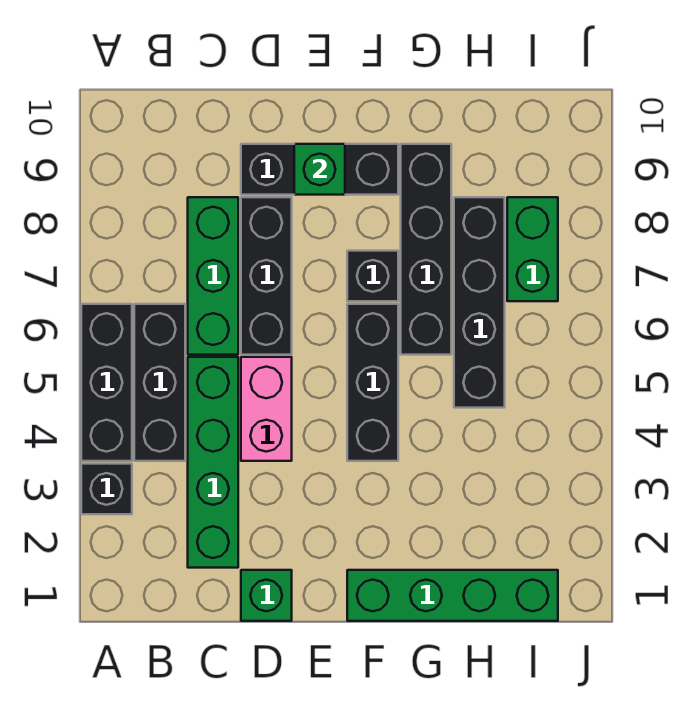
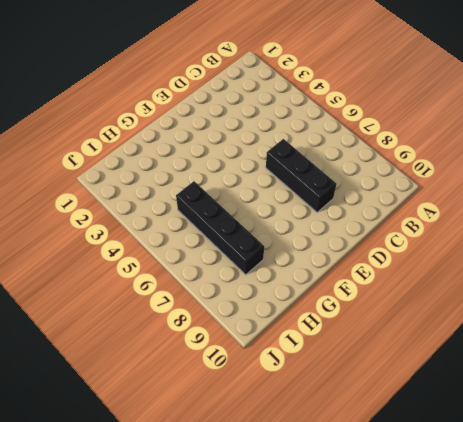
none -> black 1x1 brick [81,464,132,514]
none -> black 1x3 brick [81,304,132,461]
none -> black 1x3 brick [134,304,185,461]

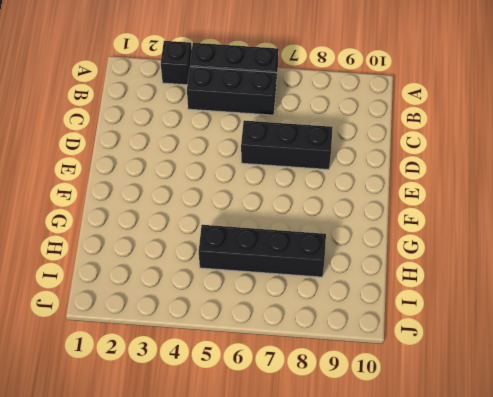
none -> green 1x4 brick [188,357,238,568]
none -> green 1x3 brick [188,197,238,355]
none -> green 1x1 brick [241,570,292,621]

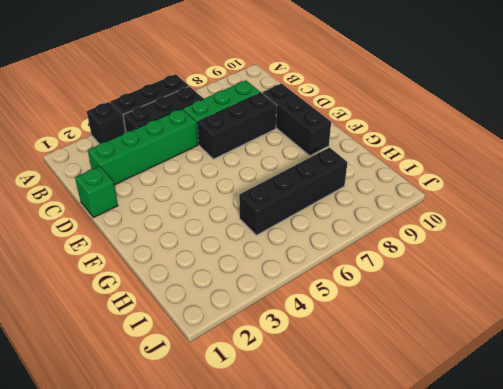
none -> pink 1x2 brick [241,357,292,461]
none -> green 1x4 brick [347,570,558,621]
none -> black 1x3 brick [347,304,398,461]

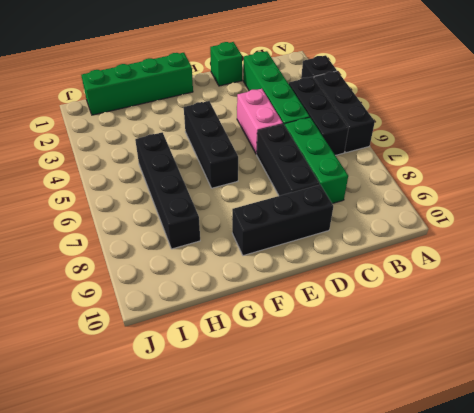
none -> black 1x1 brick [347,251,398,301]
none -> black 1x4 brick [401,144,451,355]
none -> green 1x2 brick [507,197,558,301]

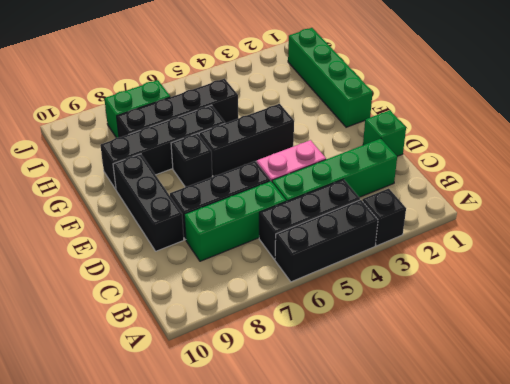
none -> green 1x1 brick [294,144,345,195]

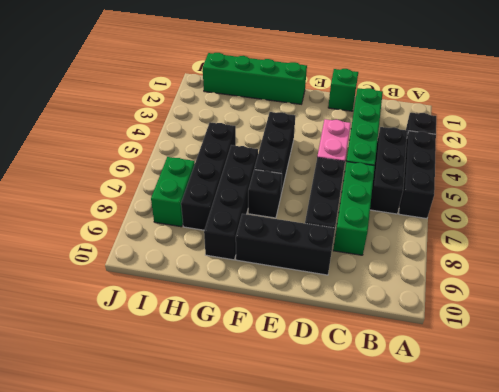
none -> green 1x1 brick [294,144,345,195]

